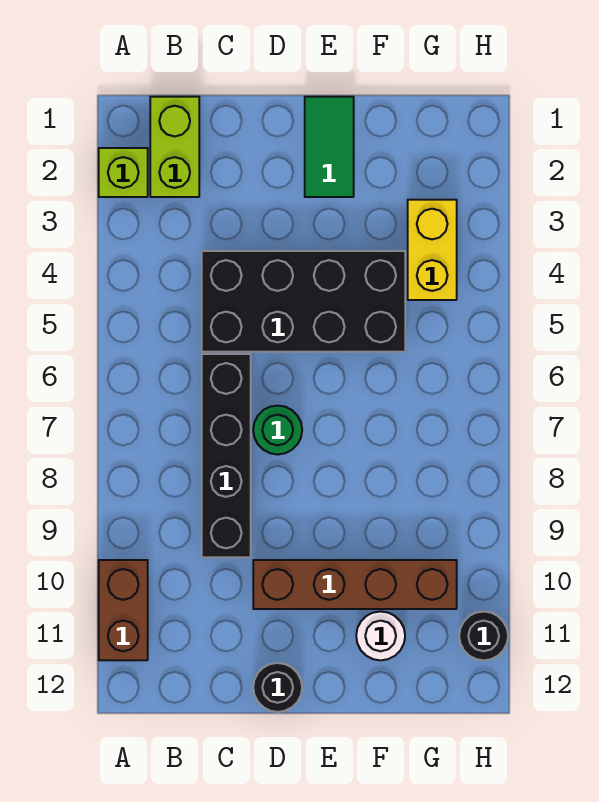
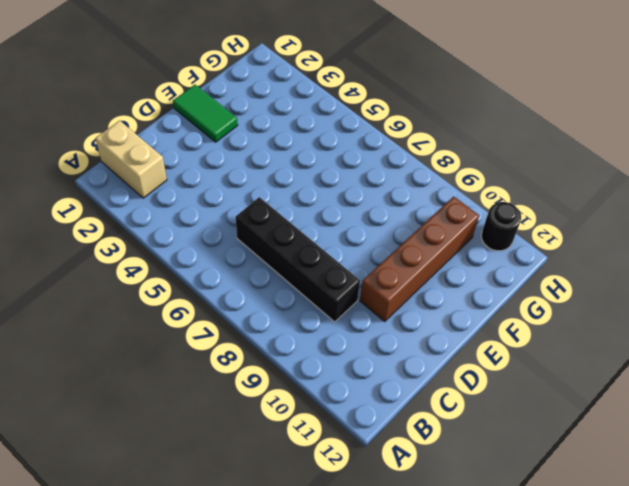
tan 1x2 brick [95,121,167,198] -> lime 1x2 brick [150,97,199,197]
none -> lime 1x1 brick [99,148,148,197]
none -> brown 1x2 brick [99,560,148,660]
none -> black 2x4 brick [202,251,405,352]

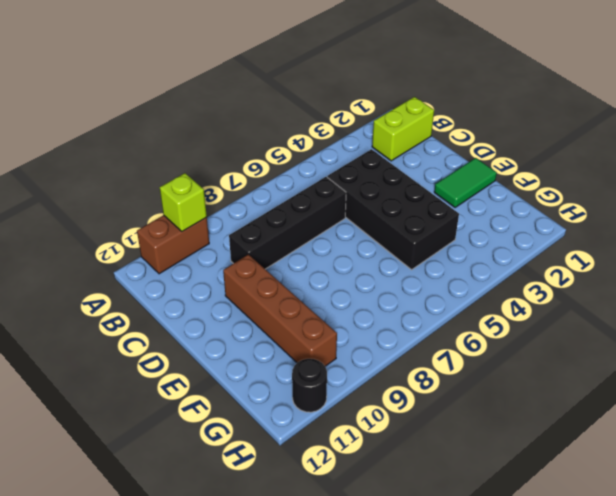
lime 1x1 brick [160,173,207,231] -> lime 1x1 brick moved to [99,148,148,197]
none -> green 1x1 round brick [253,406,302,454]
none -> black 1x1 round brick [253,663,302,712]
none -> white 1x1 round brick [356,611,405,660]

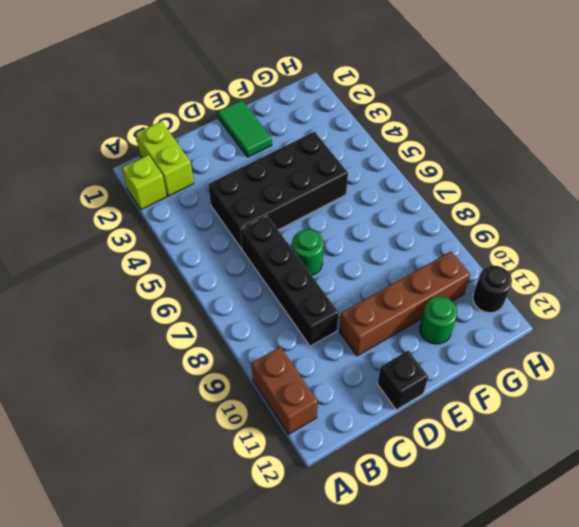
black 1x1 brick [377,350,428,410] -> black 1x1 round brick [253,663,302,712]
green 1x1 round brick [420,297,457,344] -> white 1x1 round brick [356,611,405,660]
none -> yellow 1x2 brick [408,200,457,300]

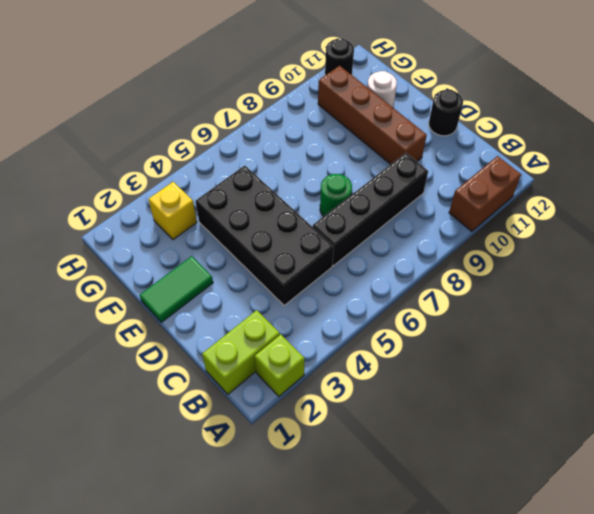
yellow 1x1 brick [148,182,197,239] -> yellow 1x2 brick [408,200,457,300]

